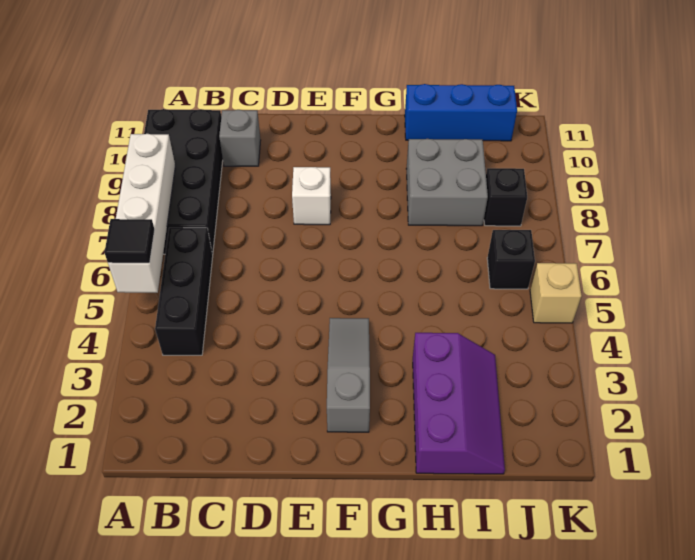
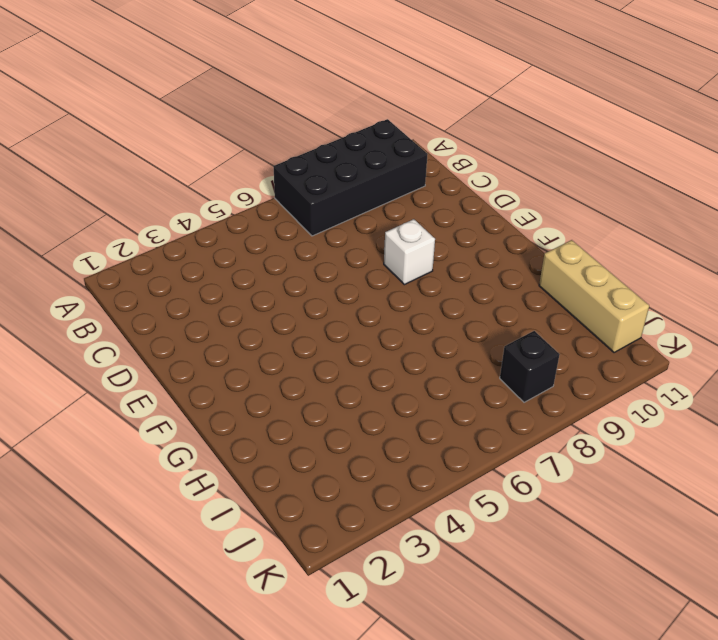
tan 1x3 brick [539,240,649,353] -> blue 1x3 brick [405,84,517,141]
none -> black 1x3 brick [155,228,213,355]
none -> grey 1x1 brick [219,110,261,166]
none -> grey 1x3 slope [327,318,370,432]

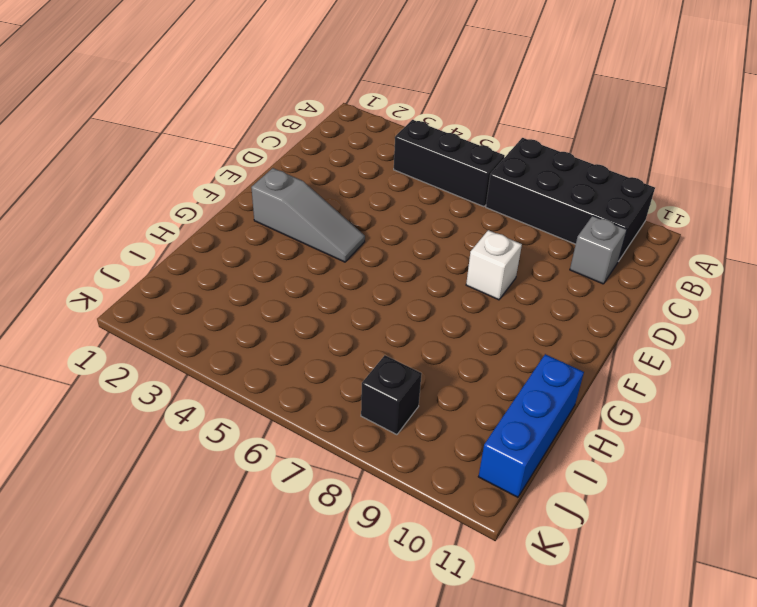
none -> purple 2x3 slope [413,333,505,474]
none -> grey 2x2 brick [406,139,488,226]
none -> black 1x1 brick [487,230,535,289]

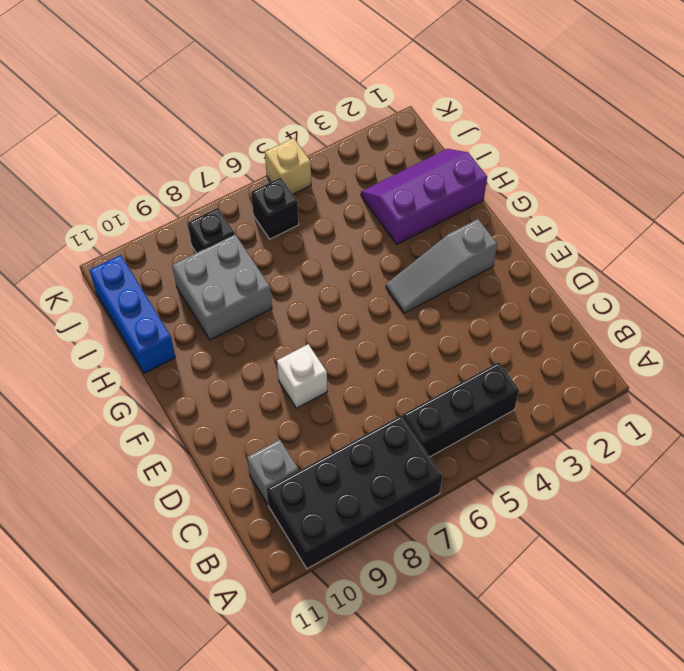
none -> white 1x4 brick [108,134,175,293]
none -> black 1x1 tile [104,219,155,263]

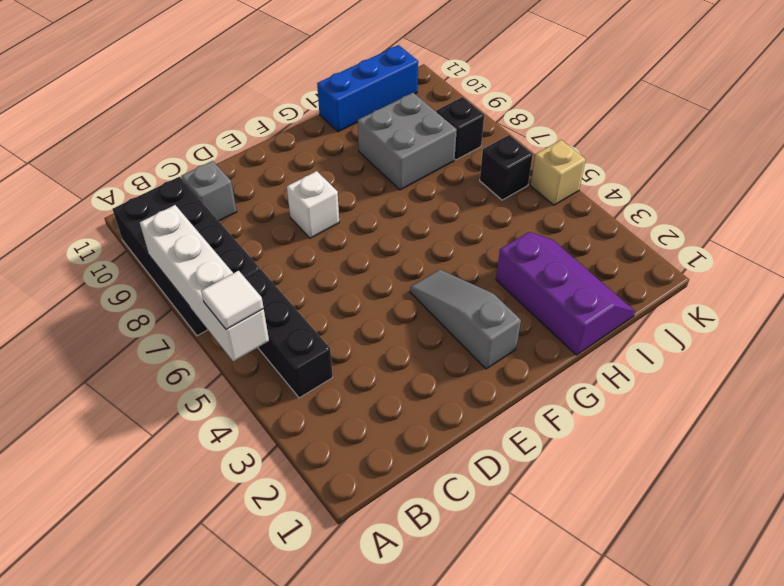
white 1x1 tile [201,271,264,329] -> black 1x1 tile [104,219,155,263]

